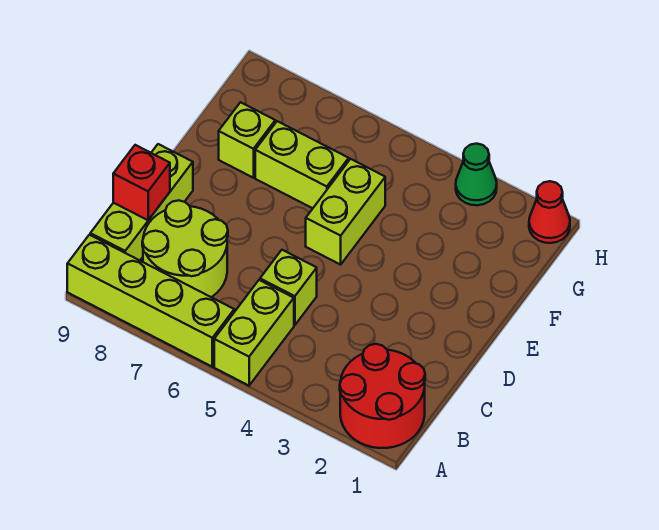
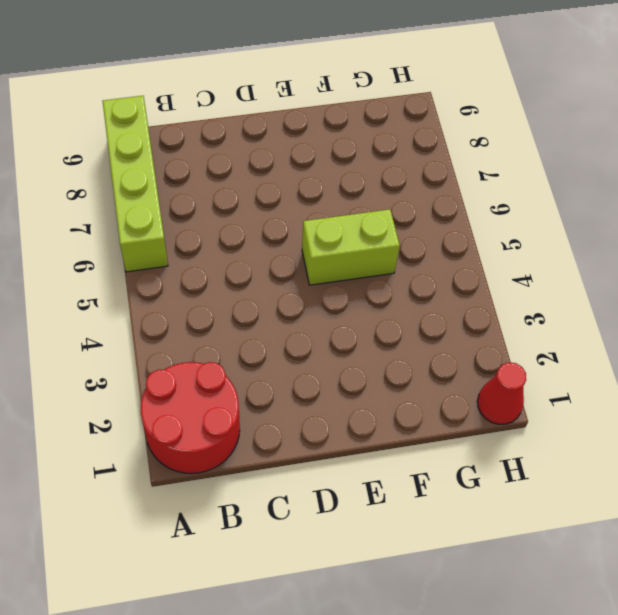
none -> lime 1x2 brick [214,280,294,386]
none -> lime 2x2 round brick [142,200,228,297]
none -> lime 1x3 brick [90,144,193,260]

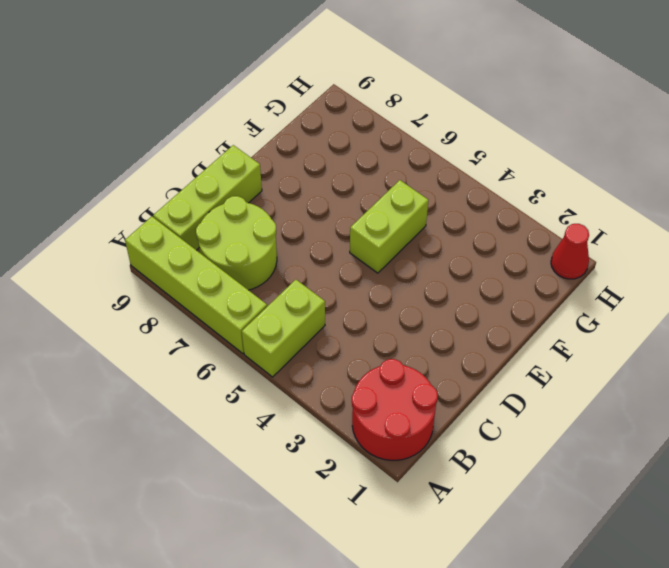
none -> lime 1x1 brick [260,250,317,325]
none -> lime 1x2 brick [255,121,349,208]
none -> lime 1x1 brick [219,102,275,178]

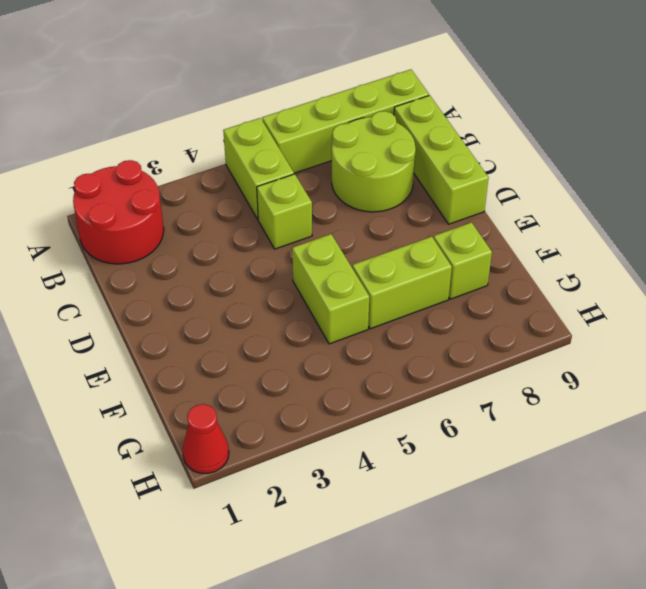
none -> green 1x1 cone [456,144,497,205]
none -> red 1x1 brick [113,145,170,220]

